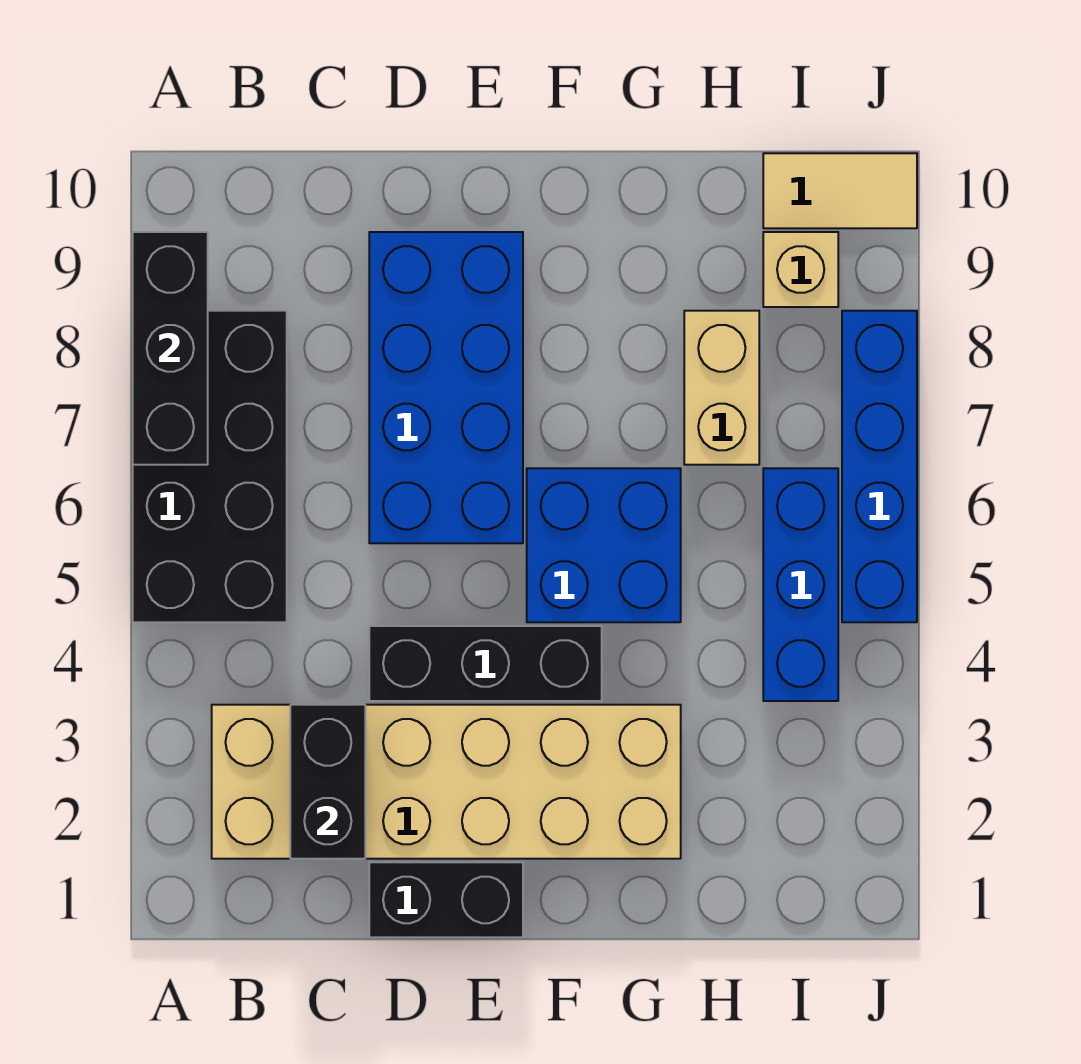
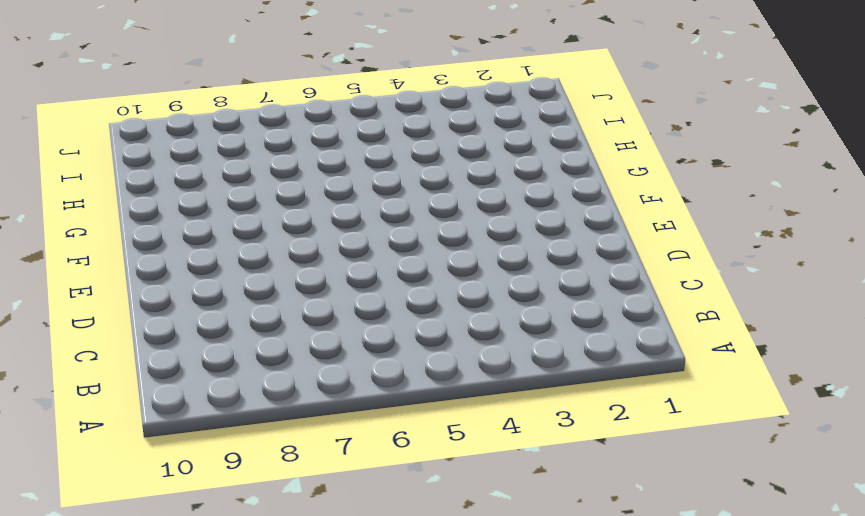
none -> black 2x4 brick [133,311,287,622]
none -> tan 2x6 brick [212,705,681,859]
none -> black 1x2 brick [369,862,523,937]

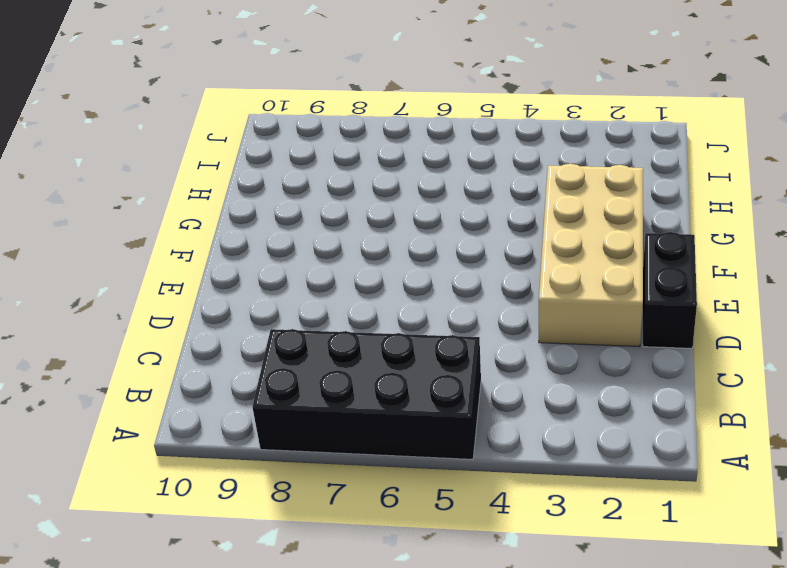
tan 2x4 brick [539,164,643,347] -> tan 2x6 brick [212,705,681,859]
none -> black 1x3 brick [369,626,602,701]
none -> blue 2x4 brick [369,232,523,543]
none -> blue 2x2 brick [527,468,681,622]

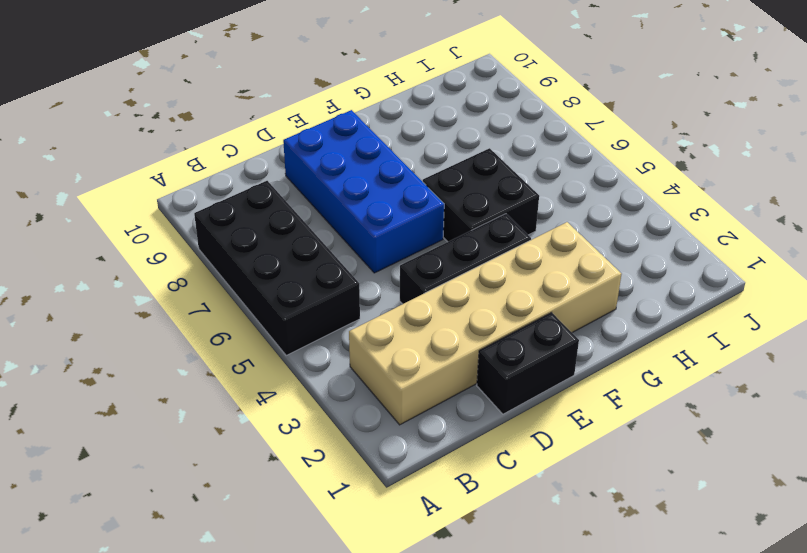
black 2x2 brick [423,148,539,242] -> blue 2x2 brick [527,468,681,622]
none -> tan 1x2 brick [684,311,759,465]
none -> blue 1x3 brick [763,468,838,701]
none -> tan 1x1 brick [763,232,838,307]

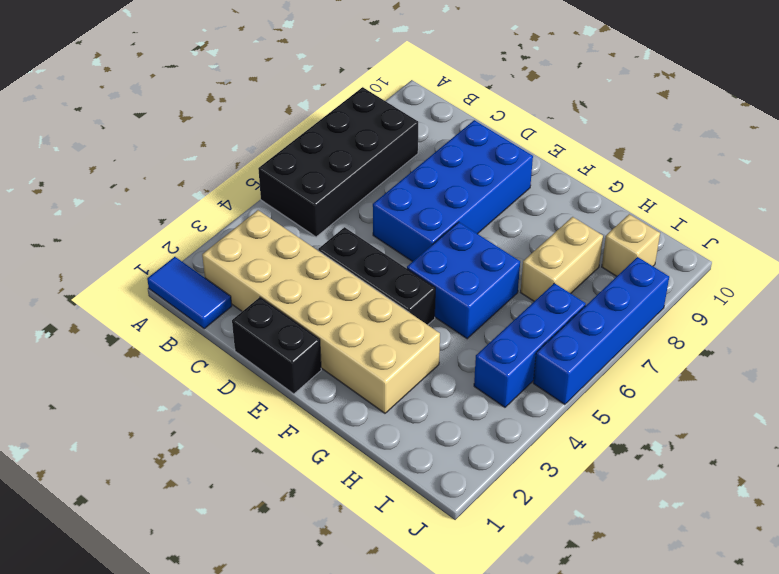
blue 1x2 tile [147,257,232,329] -> none
none -> tan 1x2 tile [763,153,917,228]
none -> black 1x3 brick [133,232,208,465]
none -> black 1x2 brick [290,705,365,859]

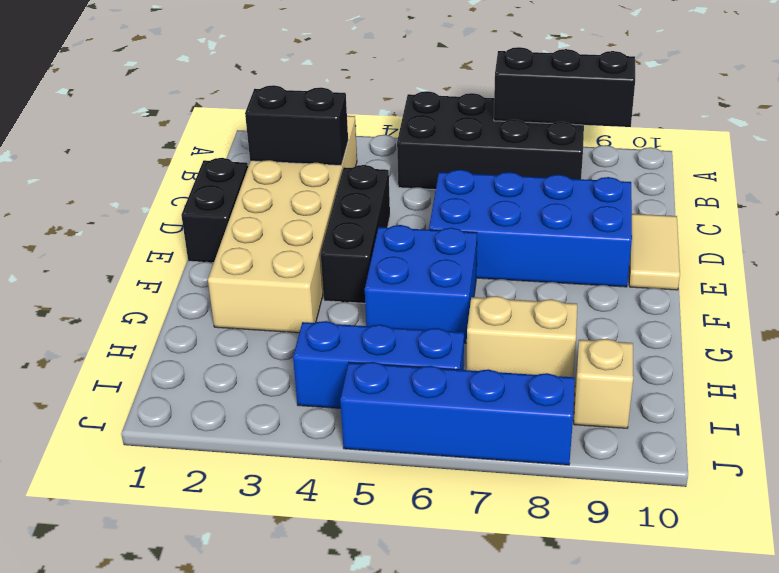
tan 1x2 tile [629,214,680,290] -> tan 1x2 tile moved to [763,153,917,228]

